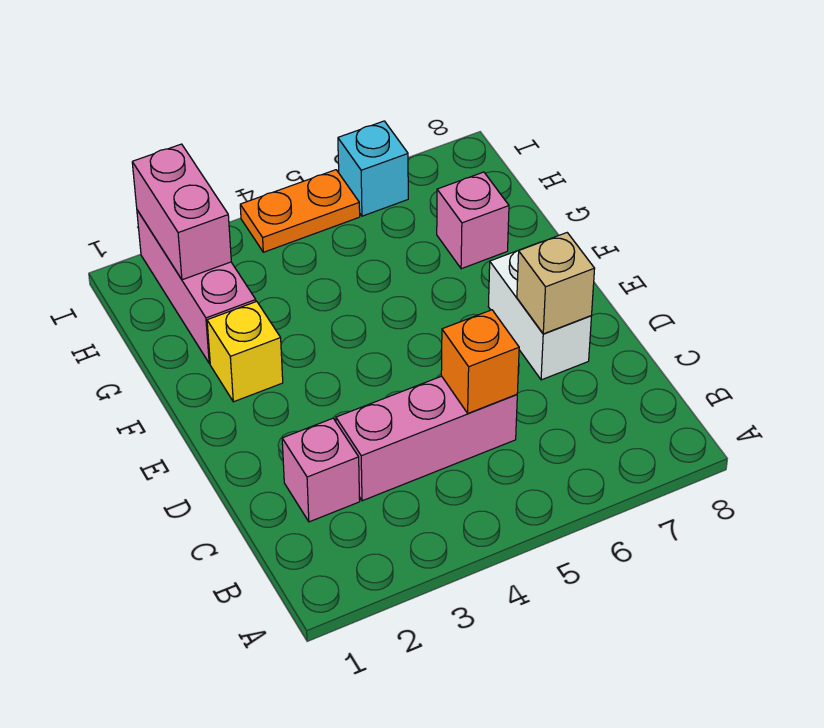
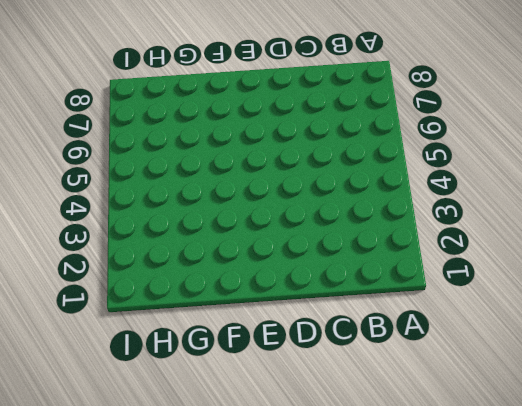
none -> pink 1x1 brick [282,418,360,522]
none -> pink 1x3 brick [336,376,517,501]

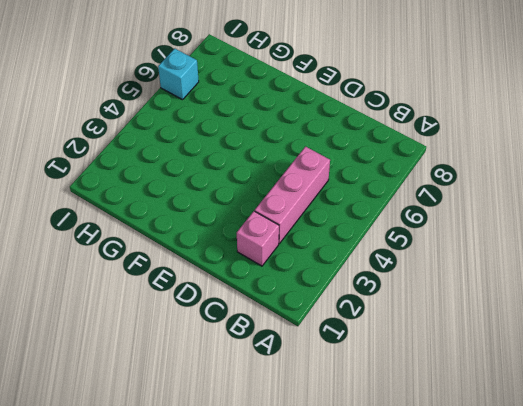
none -> white 1x2 brick [488,244,591,380]
none -> yellow 1x1 brick [207,301,283,402]

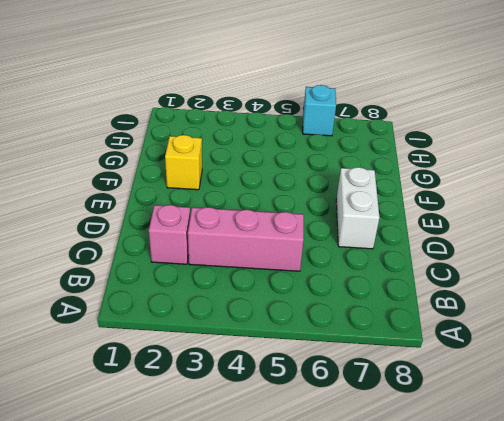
none -> pink 1x3 brick [137,210,256,363]
none -> pink 1x1 brick [437,172,509,269]

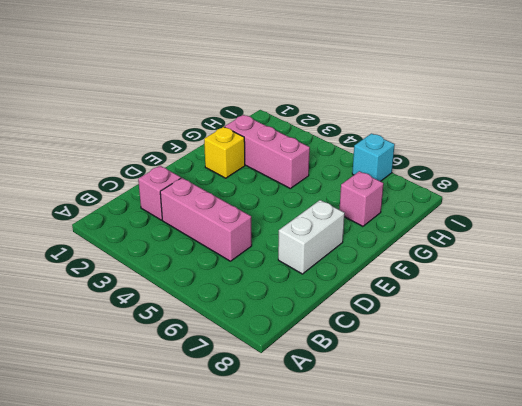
pink 1x3 brick [225,115,310,188] -> pink 1x3 brick turned to [137,210,256,363]
none -> orange 1x2 plate [240,170,360,252]
none -> orange 1x1 brick [441,310,519,413]

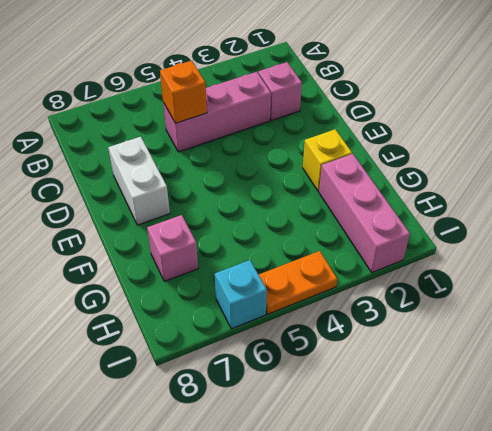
none -> tan 1x1 brick [517,233,595,334]
none -> pink 1x2 brick [132,144,231,280]

